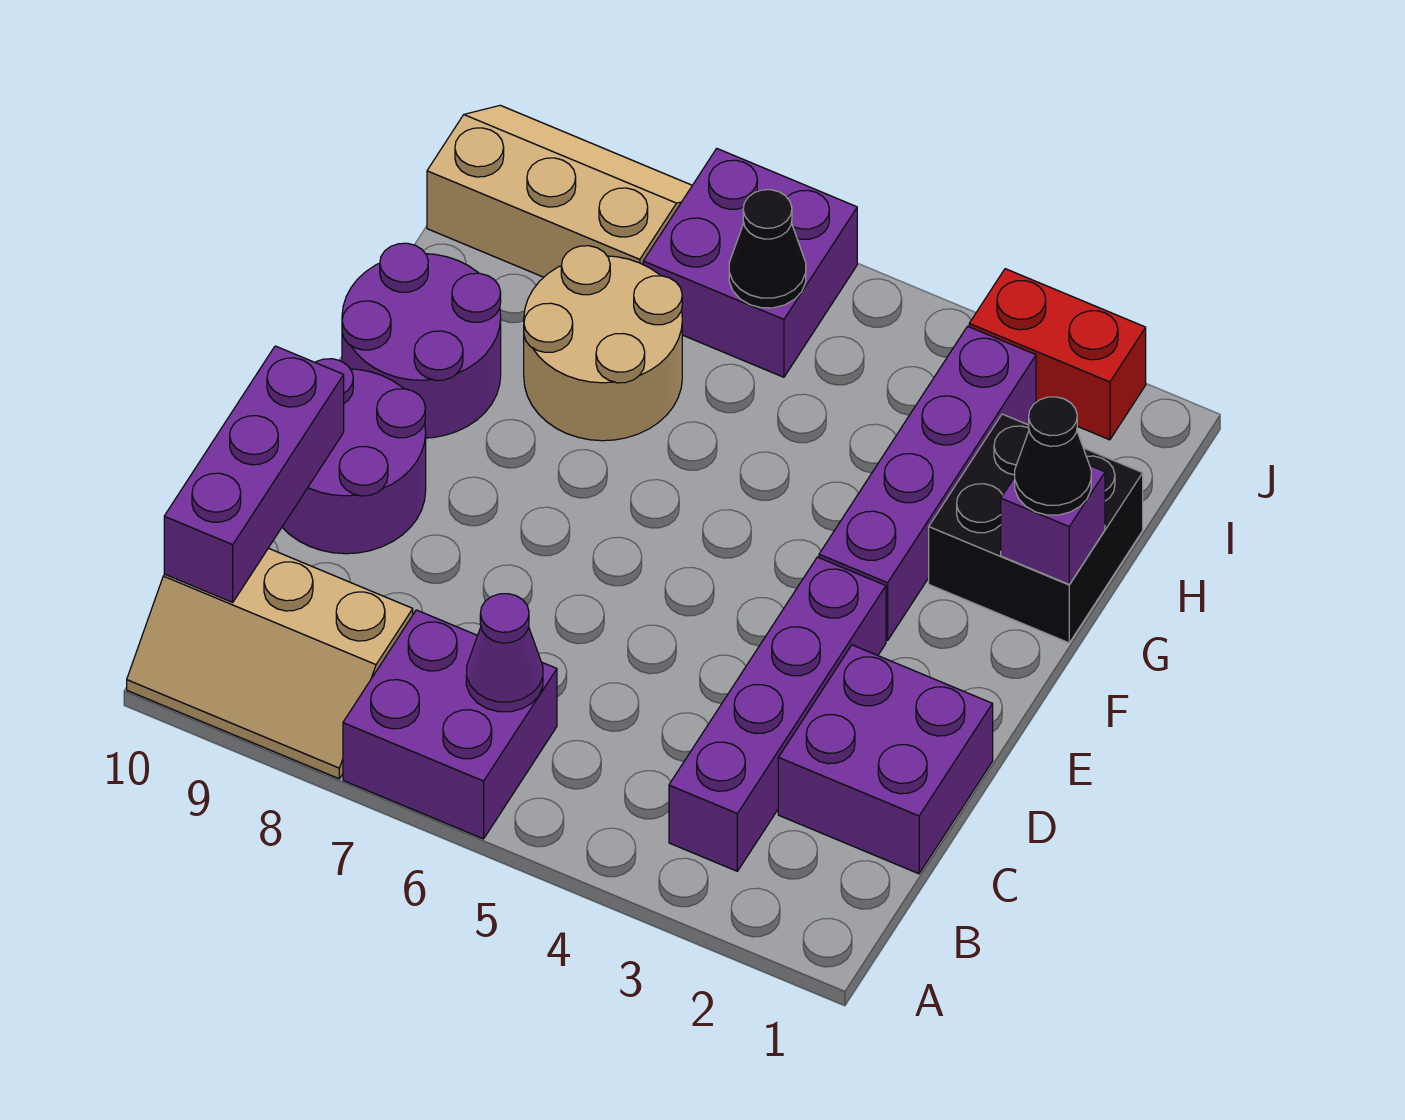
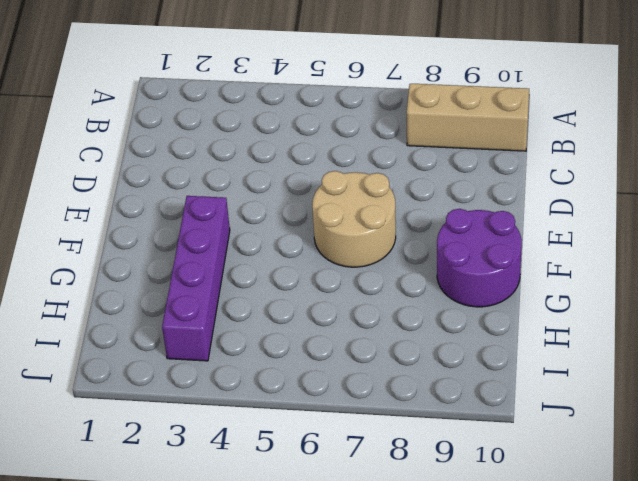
tan 2x2 round brick [312,171,396,267] -> tan 2x2 round brick moved to [524,246,682,441]
none -> purple 2x2 brick [343,610,557,839]
none -> purple 1x4 brick [669,557,886,871]
none -> purple 2x2 brick [778,645,993,874]

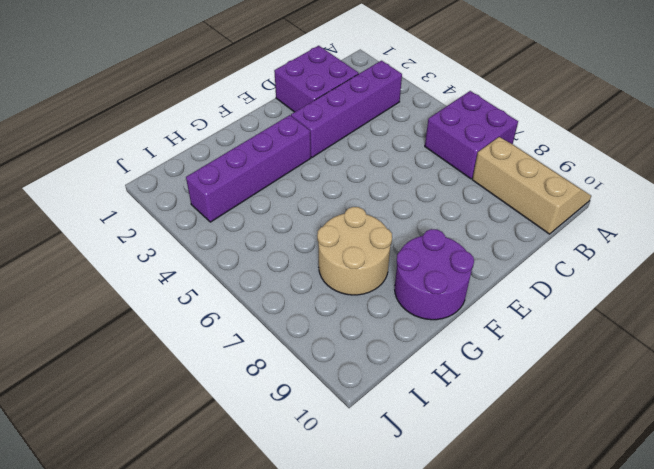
none -> purple 2x2 round brick [282,359,426,554]
none -> black 2x2 brick [929,414,1143,643]
none -> purple 2x2 brick [643,149,857,377]

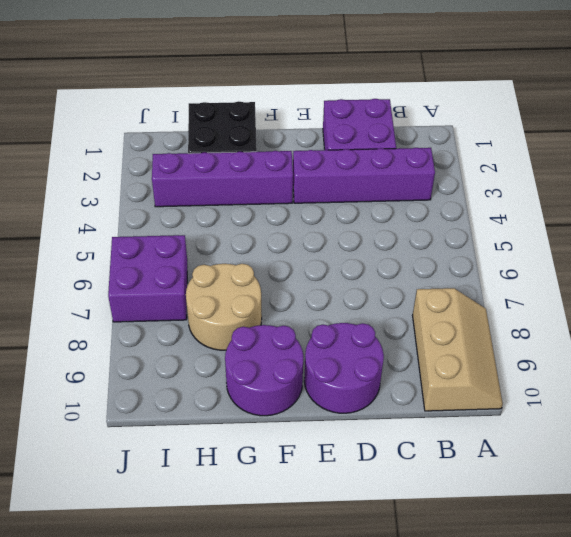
none -> purple 2x2 brick [343,610,557,839]
none -> tan 2x3 slope [427,105,692,277]
none -> red 1x2 brick [969,269,1146,440]

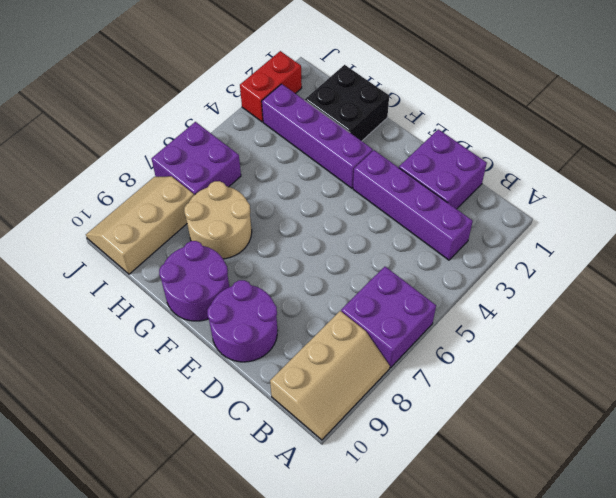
none -> purple 1x1 cone [466,594,543,712]
none -> purple 1x3 brick [164,346,344,602]
none -> purple 1x1 brick [1001,466,1105,584]

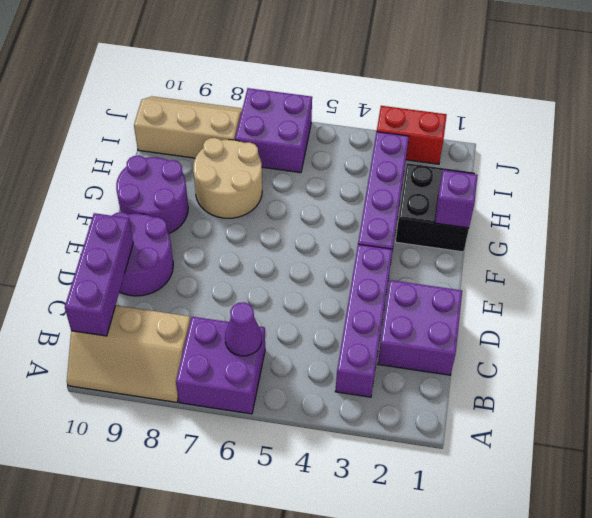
none -> black 1x1 cone [729,190,806,308]
none -> black 1x1 cone [1015,397,1091,515]

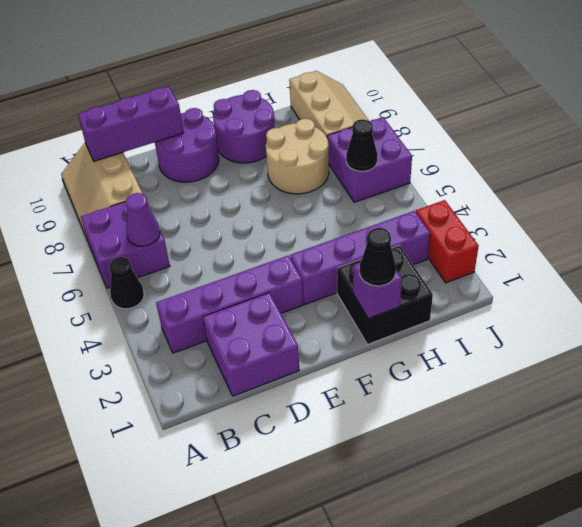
black 1x1 cone [109,257,144,309] -> none

